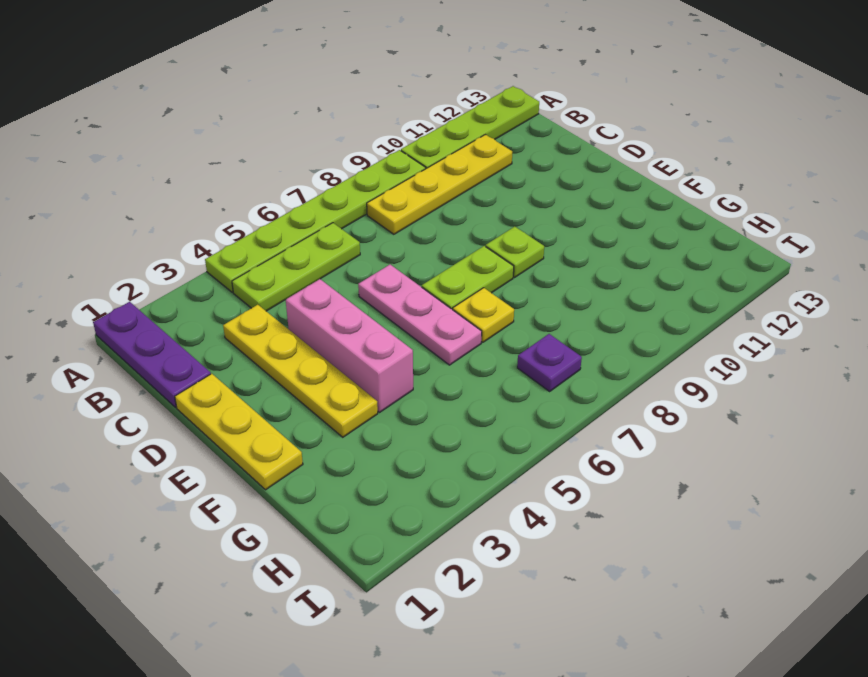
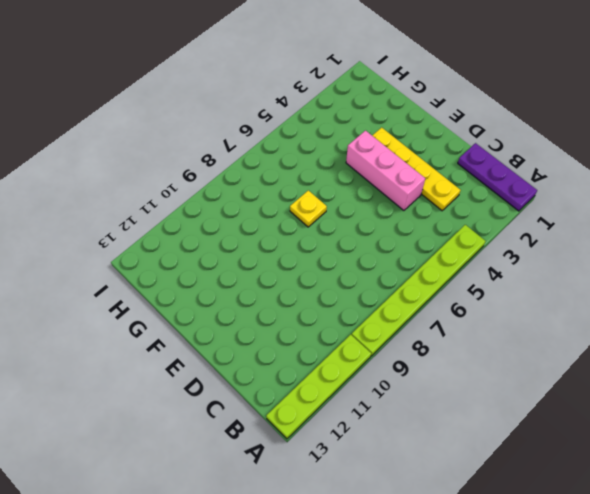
none -> lime 1x3 plate [232,223,360,311]
none -> yellow 1x4 plate [367,135,512,234]
none -> yellow 1x3 plate [175,374,303,490]

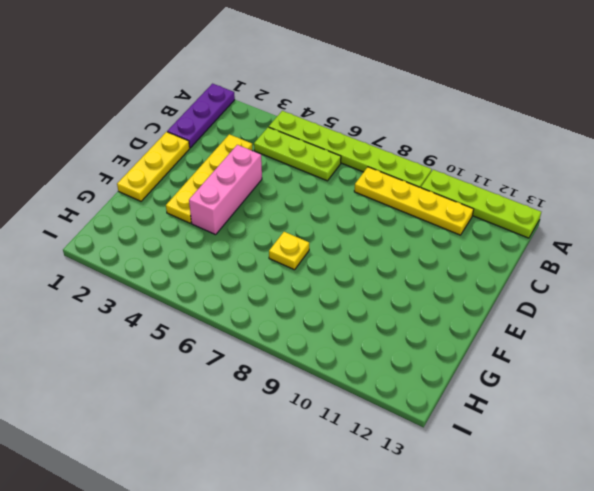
none -> pink 1x3 plate [358,265,482,365]
none -> lime 1x2 plate [422,246,514,310]
none -> lime 1x1 plate [486,227,544,277]

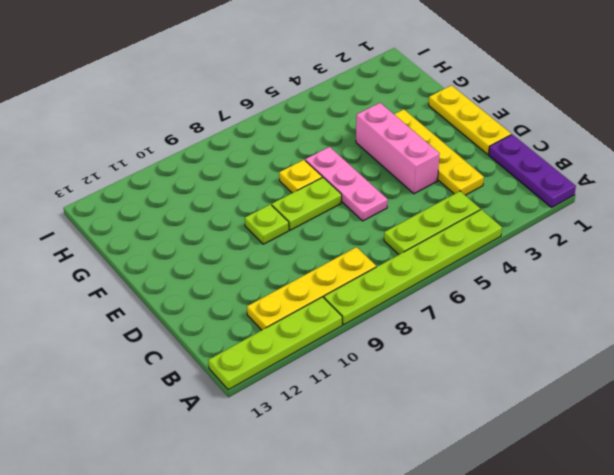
none -> purple 1x1 plate [517,334,582,391]

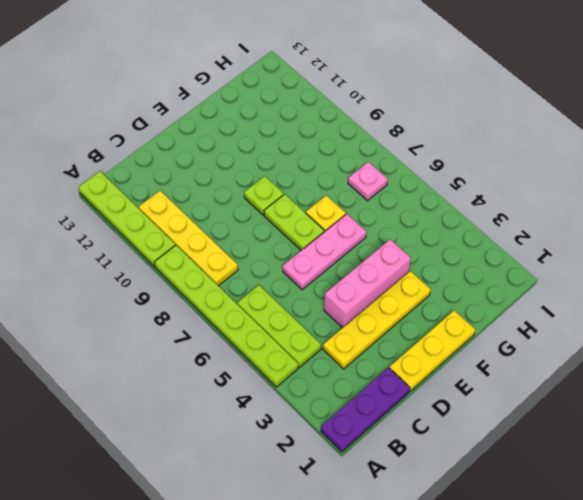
pink 1x1 plate [348,162,388,201] -> purple 1x1 plate [517,334,582,391]

